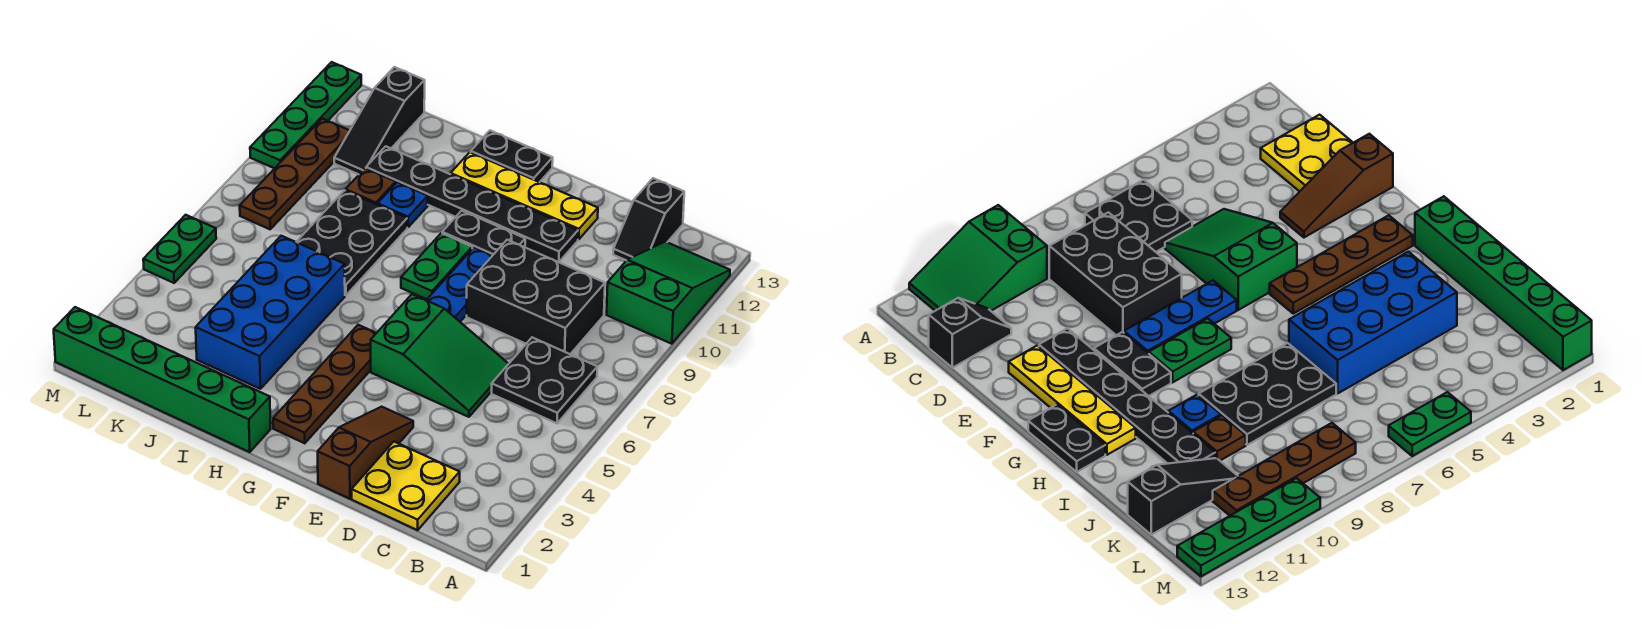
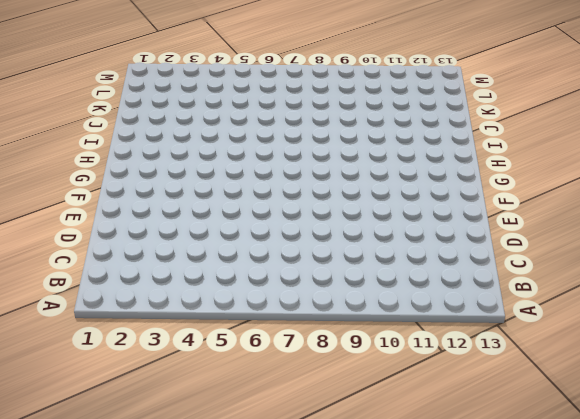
none -> green 2x3 slope [607,242,730,344]
none -> black 2x2 plate [492,338,597,423]
none -> yellow 2x2 plate [352,442,460,530]

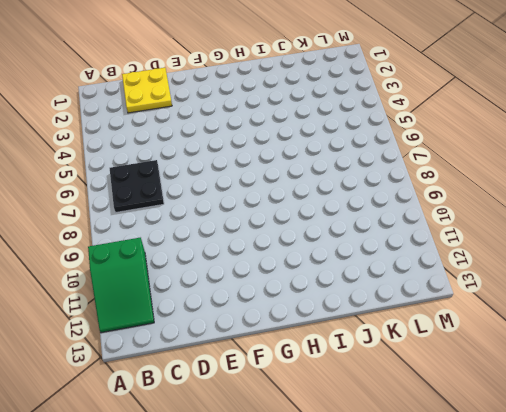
none -> black 2x3 brick [467,240,605,354]
none -> black 1x2 slope [613,178,684,261]
none -> green 2x3 slope [371,294,508,417]

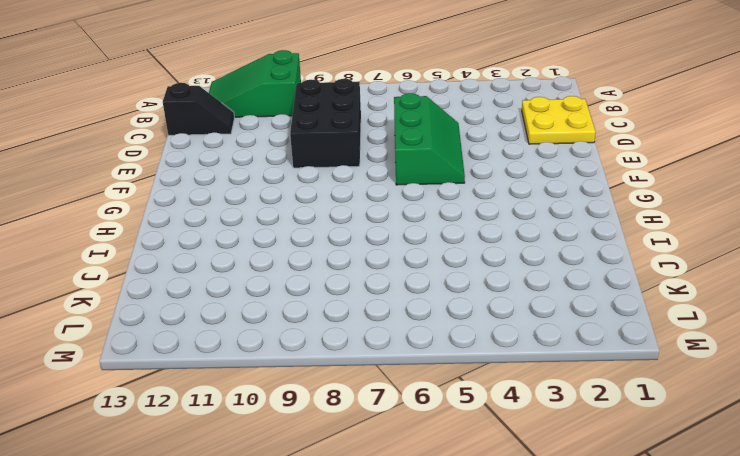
green 2x3 slope [394,93,465,185] -> green 2x3 slope turned to [371,294,508,417]
none -> black 2x2 plate [492,338,597,423]
none -> brown 1x3 slope [318,407,413,499]
none -> black 1x6 plate [366,146,578,262]

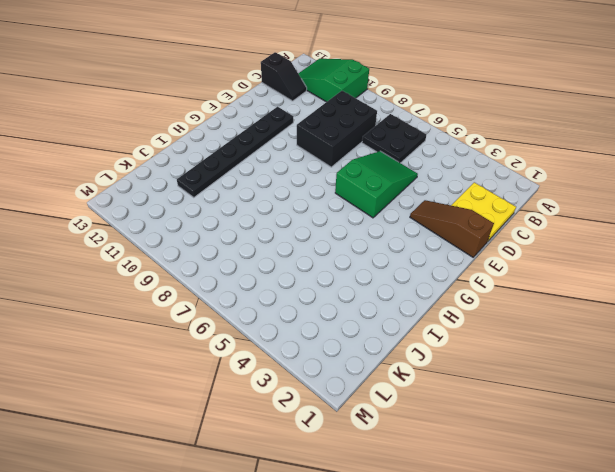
none -> yellow 1x4 plate [451,152,598,239]
none -> blue 1x3 plate [427,248,492,322]
none -> black 1x2 plate [442,211,525,256]

